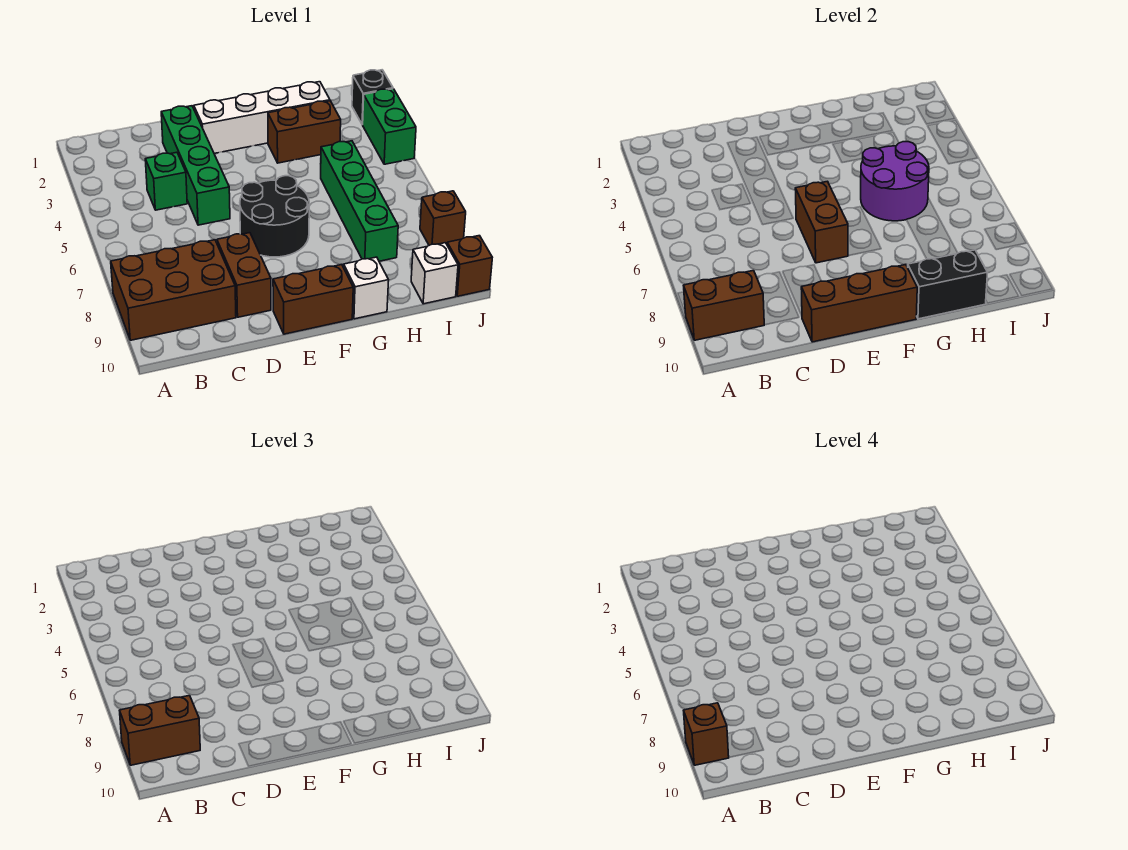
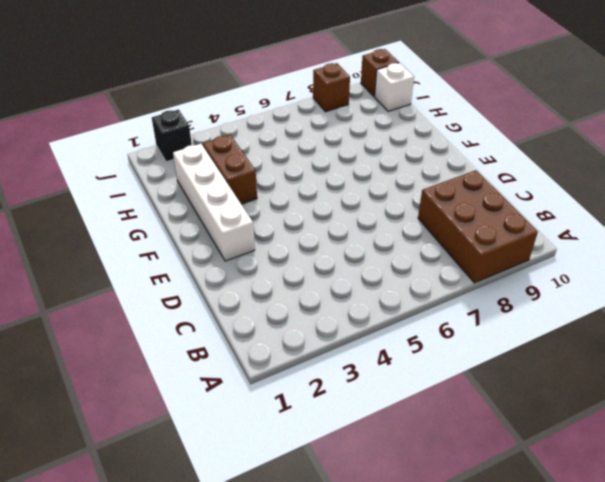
none -> green 1x1 brick [145,152,187,210]
none -> green 1x4 brick [161,106,230,225]
none -> brown 1x2 brick [217,233,271,317]

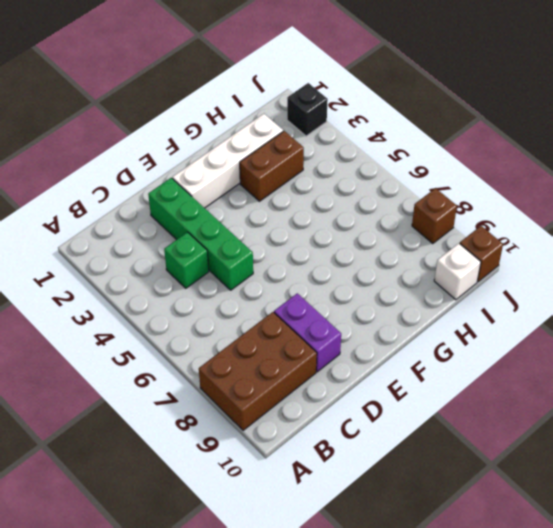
purple 1x2 brick [274,293,341,372] -> brown 1x2 brick [217,233,271,317]
none -> black 2x2 round brick [240,176,309,257]
none -> brown 1x2 brick [273,264,353,334]
none -> white 1x1 brick [344,257,389,319]

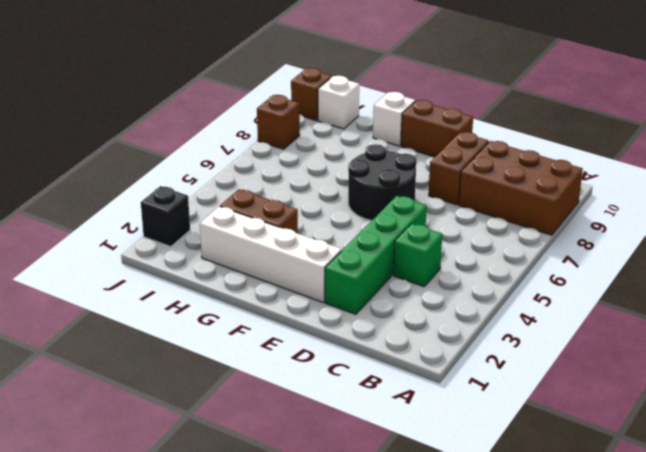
none -> green 1x4 brick [321,141,398,261]
none -> green 1x2 brick [363,89,416,164]
none -> brown 1x2 brick [683,271,764,340]

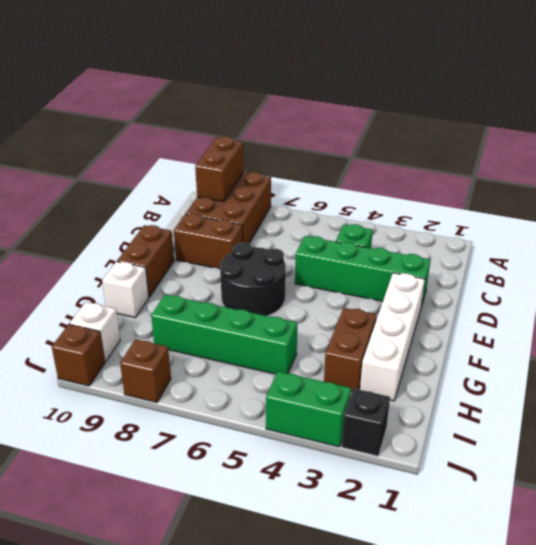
none -> brown 1x3 brick [801,264,917,342]
none -> brown 1x2 brick [795,181,848,263]
none -> purple 2x2 round brick [861,142,929,221]

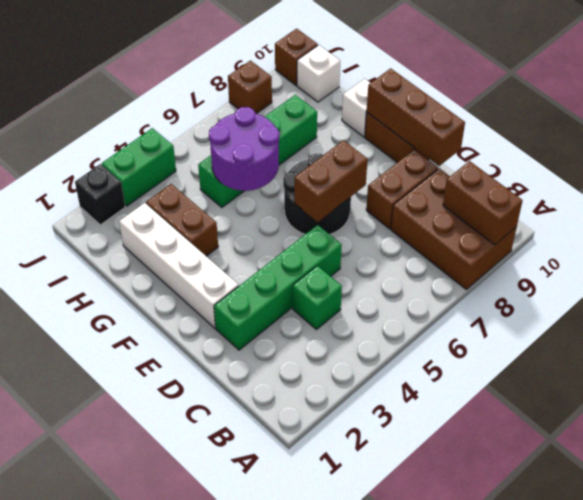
none -> black 1x2 brick [908,250,987,319]
none -> brown 1x2 brick [119,696,200,765]
none -> brown 1x1 brick [683,703,729,765]

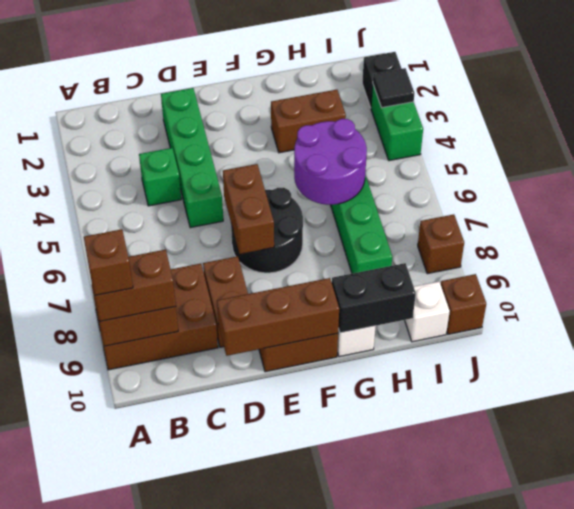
black 1x1 tile [373,68,415,108] -> none
none -> white 1x4 brick [194,82,330,153]

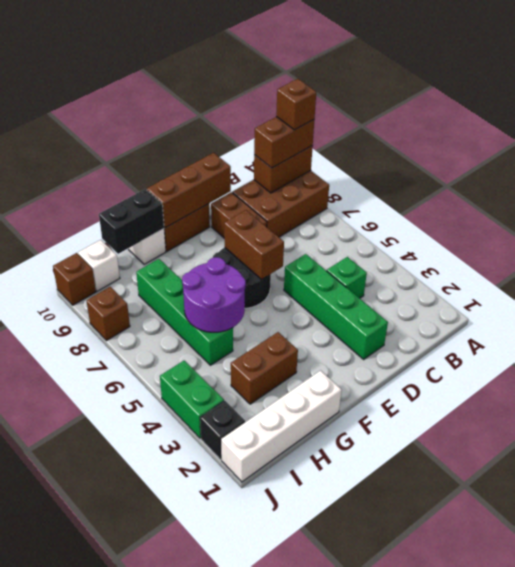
white 1x4 brick [221,371,342,482] -> white 1x4 brick moved to [194,82,330,153]

